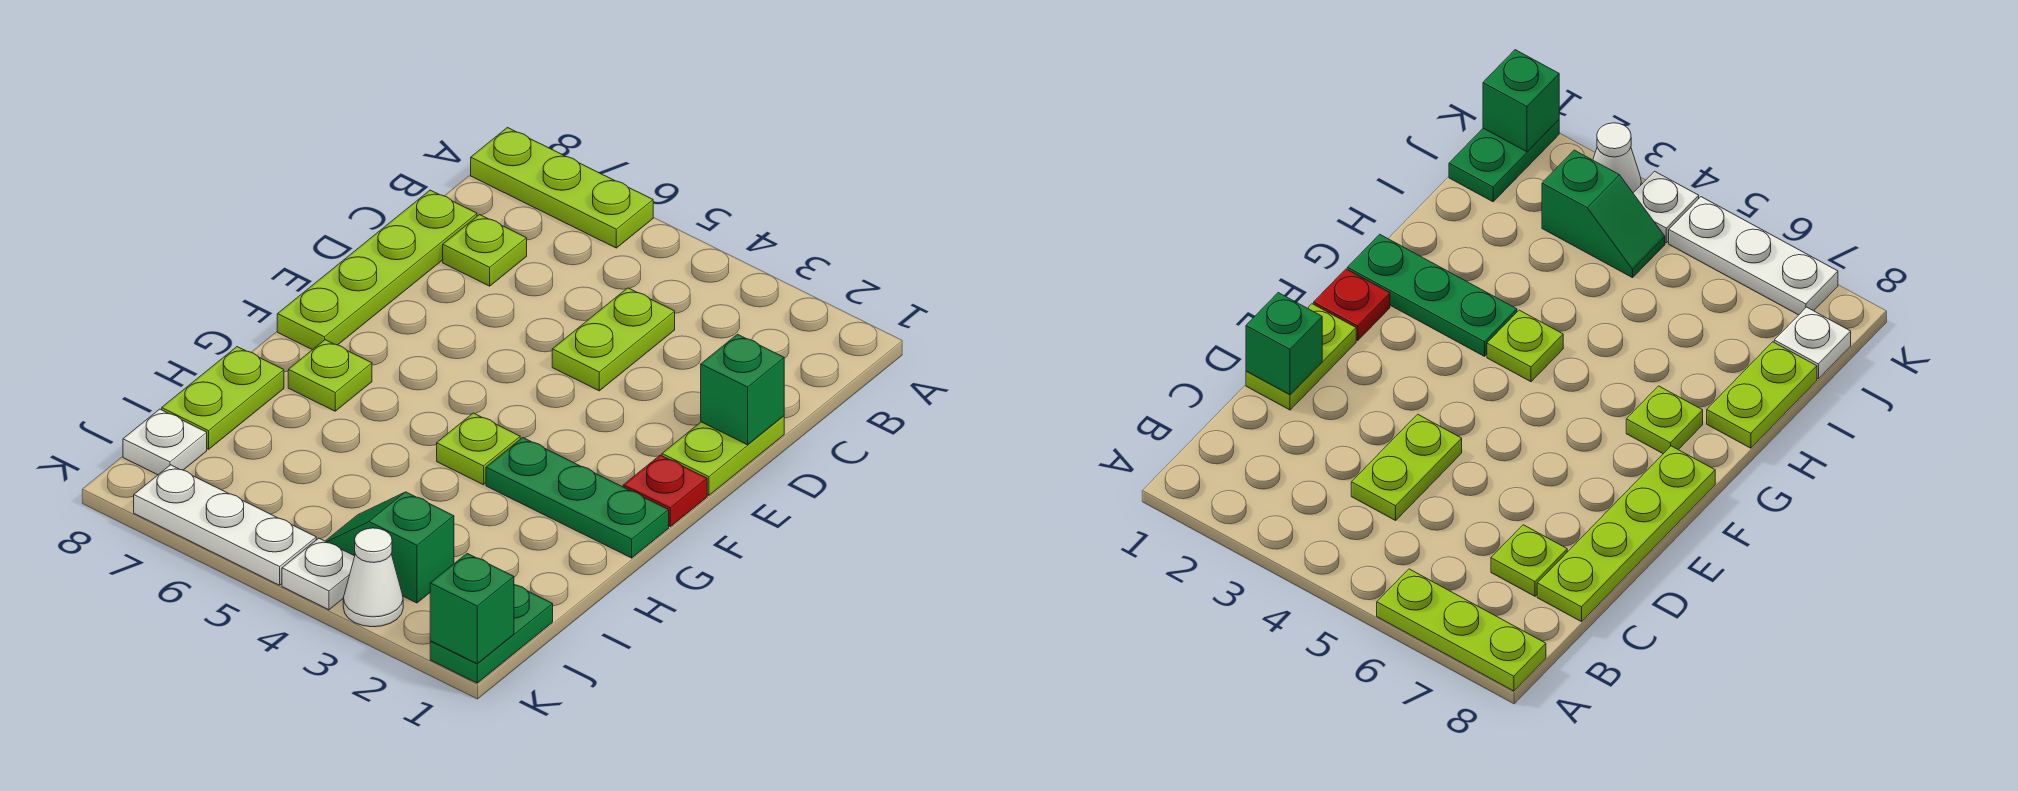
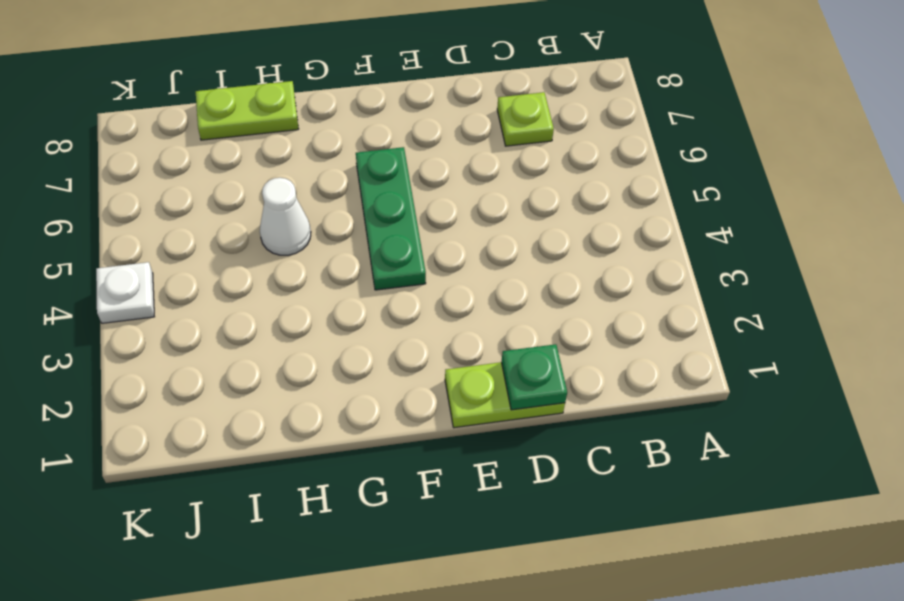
green 1x1 plate [501,344,567,410] -> green 1x1 brick [701,334,784,445]
green 1x3 plate [356,147,426,290] -> green 1x3 plate moved to [486,438,669,558]
white 1x1 cone [260,178,311,255] -> white 1x1 cone moved to [343,528,403,627]
none -> lime 1x3 plate [471,128,653,248]
none -> lime 1x2 plate [552,288,675,391]
none -> lime 1x4 plate [277,190,477,350]

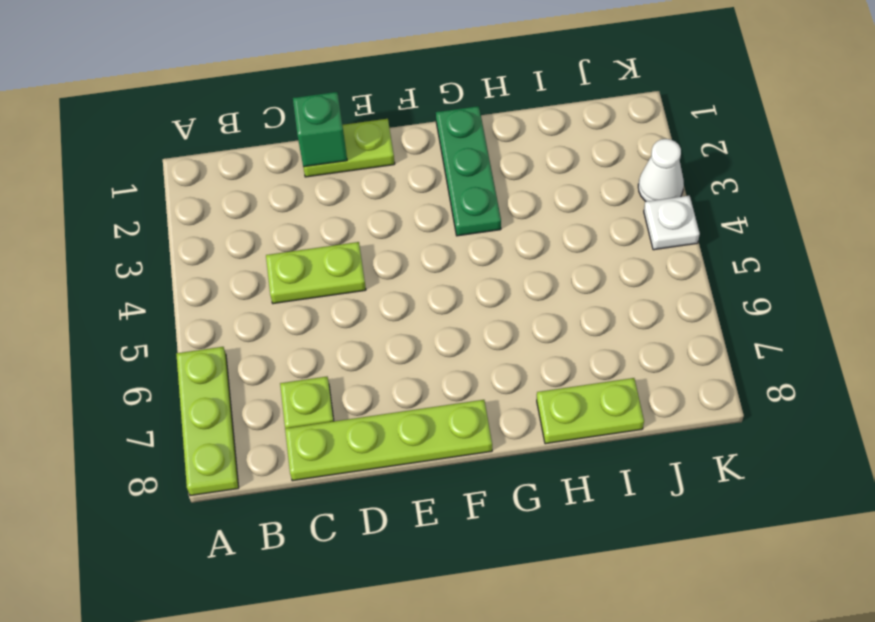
none -> red 1x1 plate [623,455,707,527]
none -> lime 1x1 plate [437,413,520,485]
none -> lime 1x1 plate [288,340,372,411]

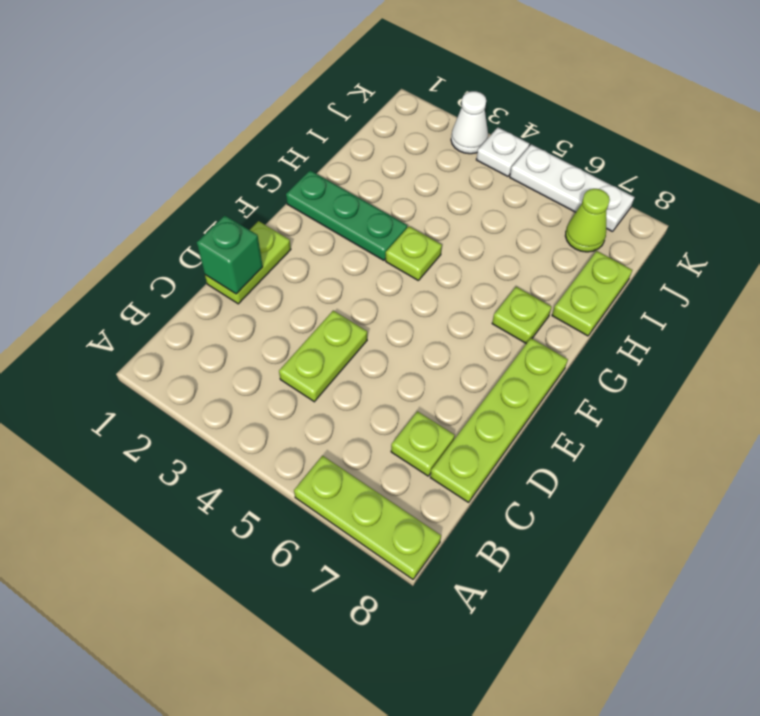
lime 1x1 cone [565,189,610,252] -> none
none -> red 1x1 plate [623,455,707,527]
none -> green 1x2 plate [430,585,553,683]
none -> green 1x2 slope [326,492,454,603]

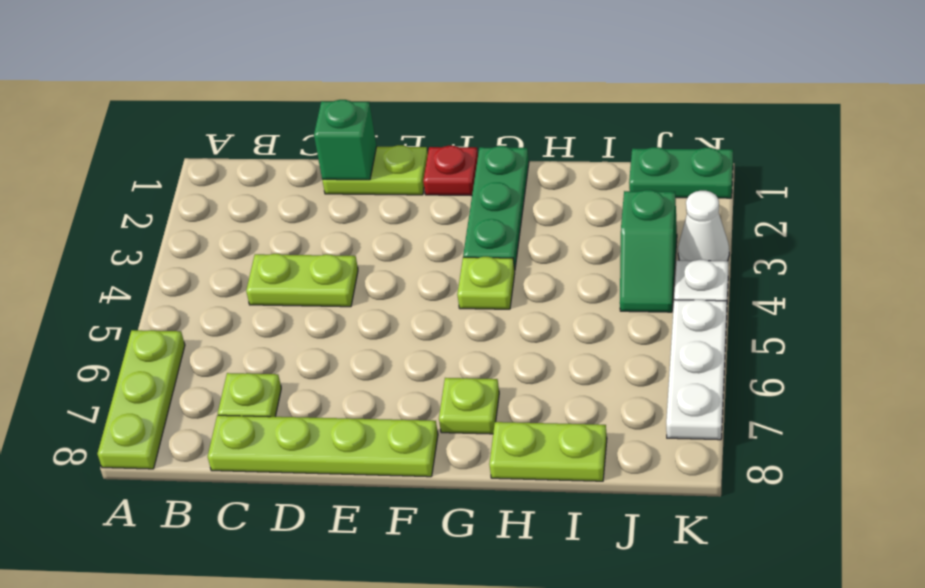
none -> white 1x1 plate [123,409,207,475]
none -> green 1x1 brick [430,553,514,664]

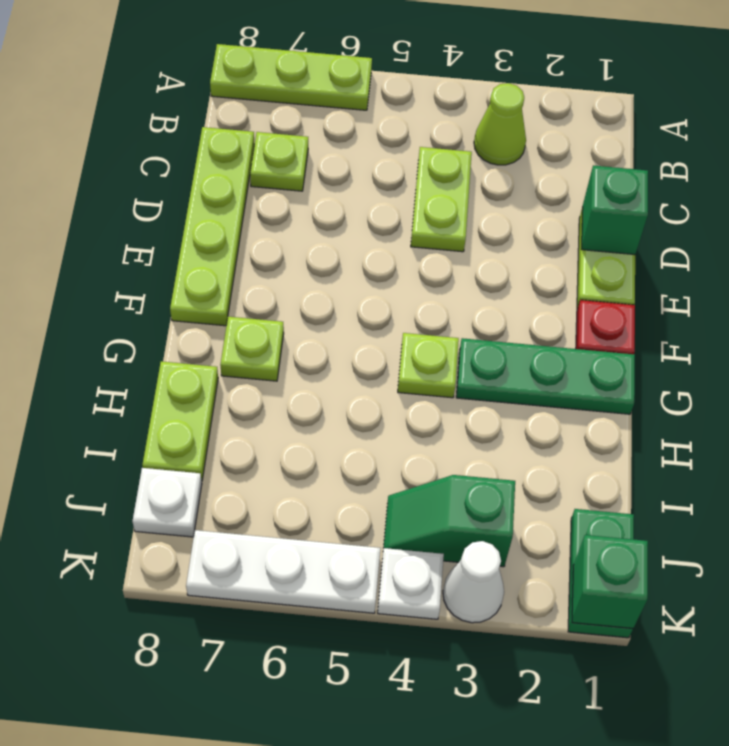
lime 1x1 cone [474,83,526,165] -> none

